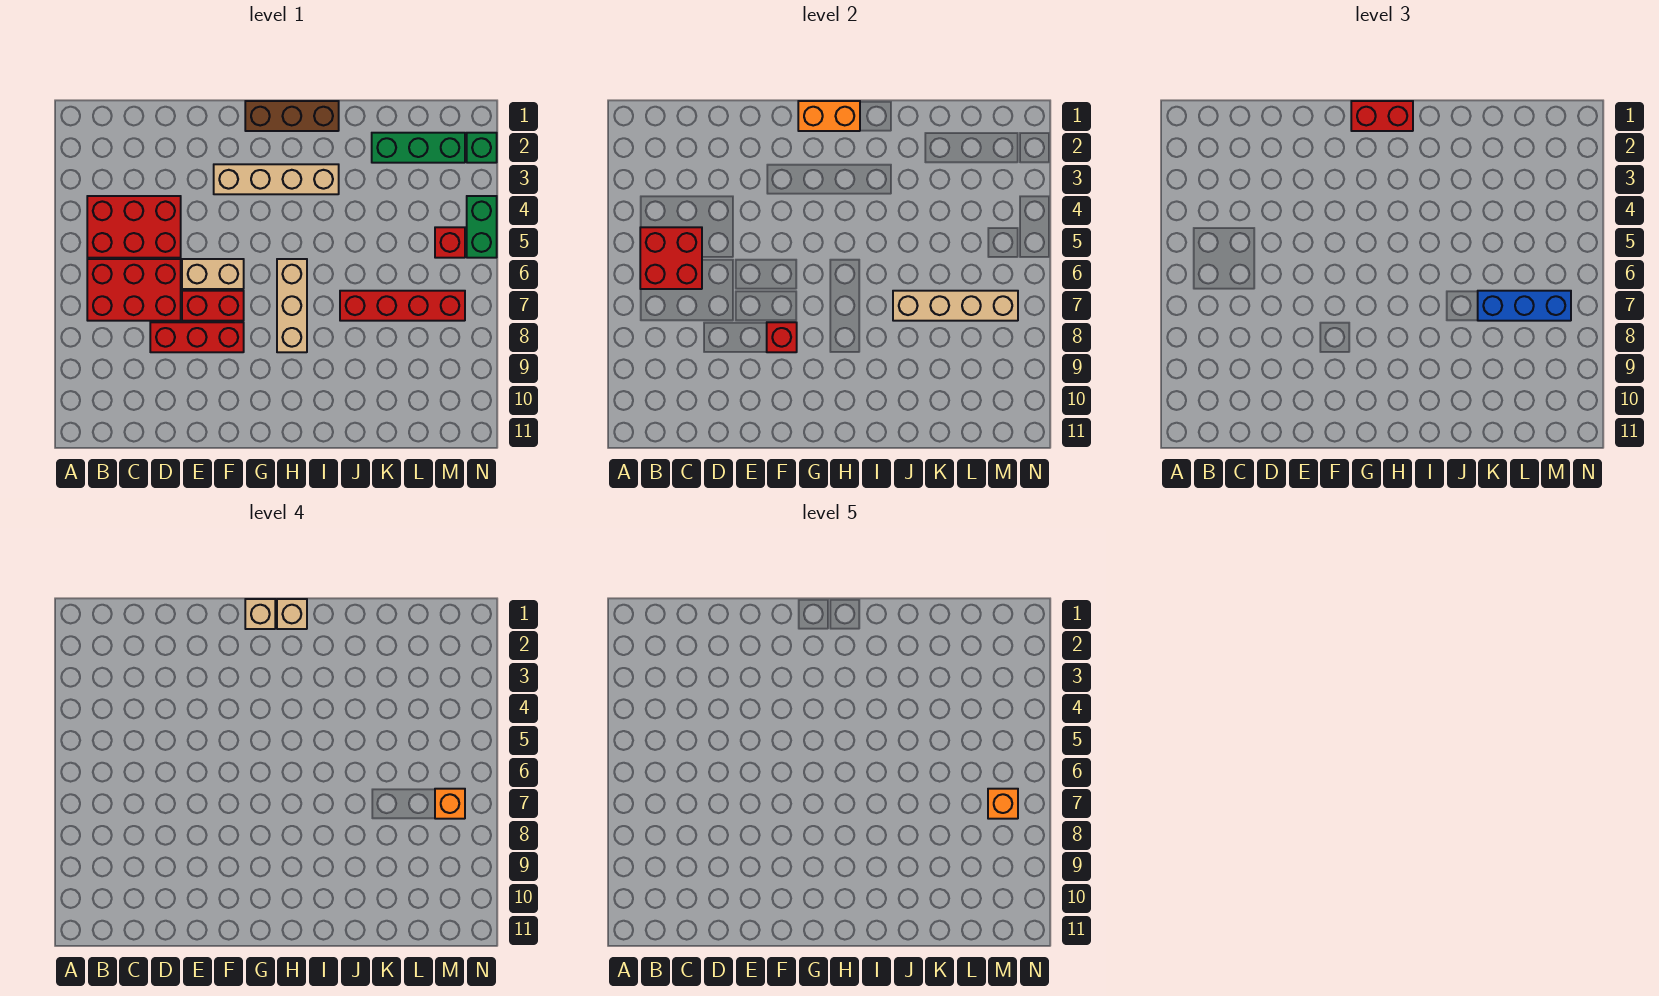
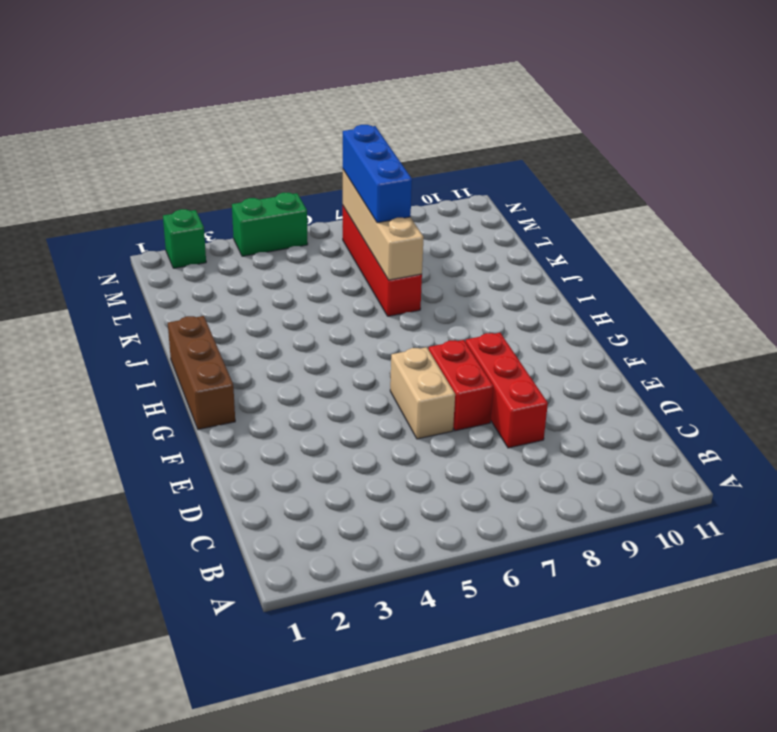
none -> red 2x3 brick [87,196,181,258]
none -> red 2x3 brick [87,259,181,321]
none -> tan 1x4 brick [214,164,339,194]

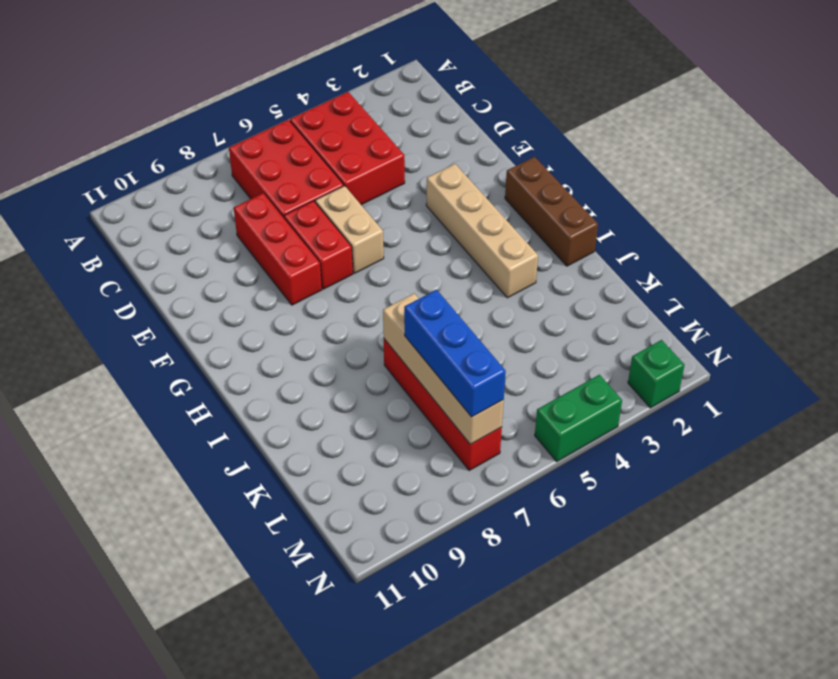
none -> tan 1x3 brick [277,259,307,352]
none -> green 1x3 brick [372,133,465,163]
none -> red 1x1 brick [435,227,465,258]

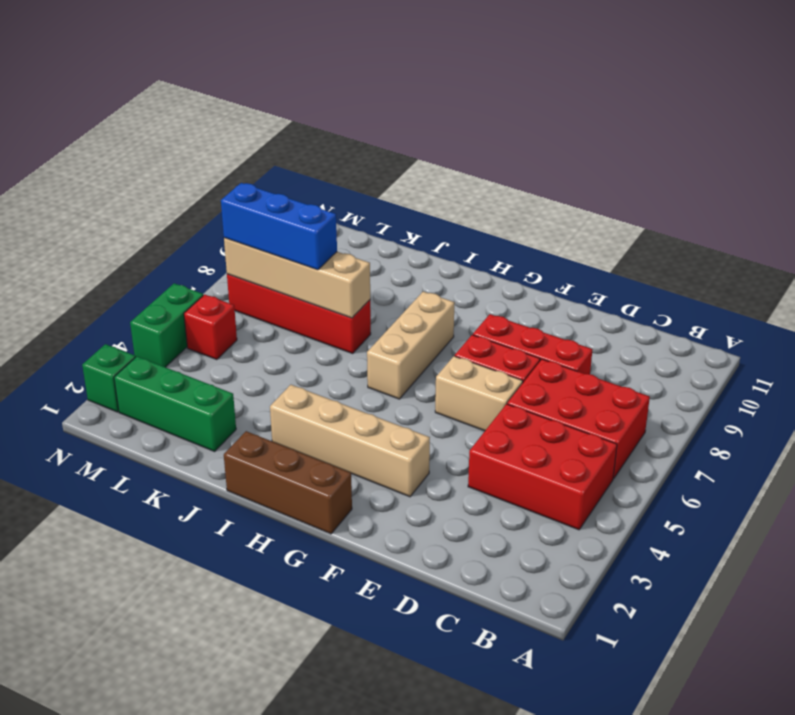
none -> red 2x2 brick [640,227,702,289]
none -> red 1x1 brick [767,322,797,352]
none -> orange 1x2 brick [798,101,860,131]

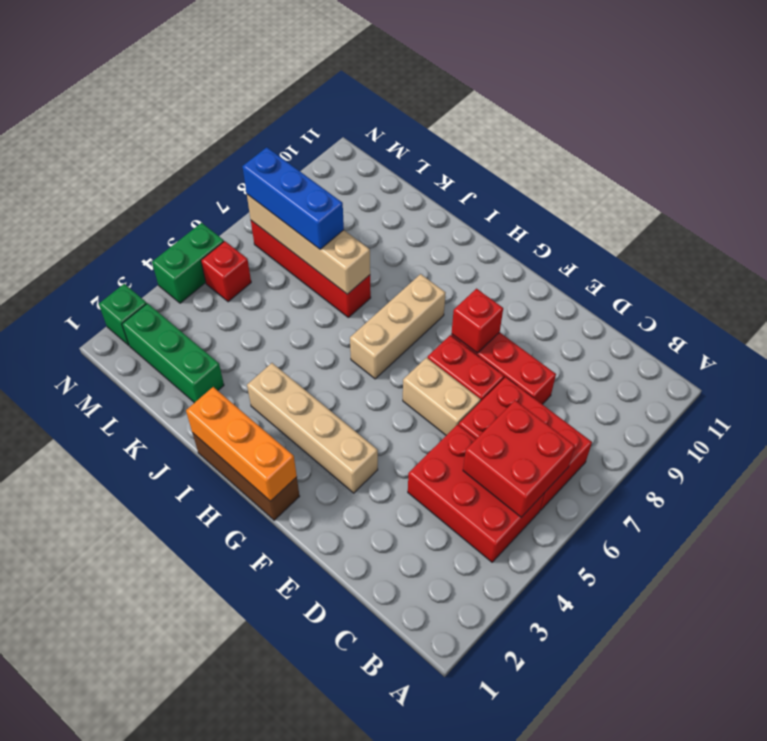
orange 1x3 brick [186,387,297,501] -> orange 1x2 brick [798,101,860,131]
none -> red 1x2 brick [1351,101,1413,131]
none -> tan 1x1 brick [245,599,275,629]
none -> tan 1x1 brick [277,599,307,629]

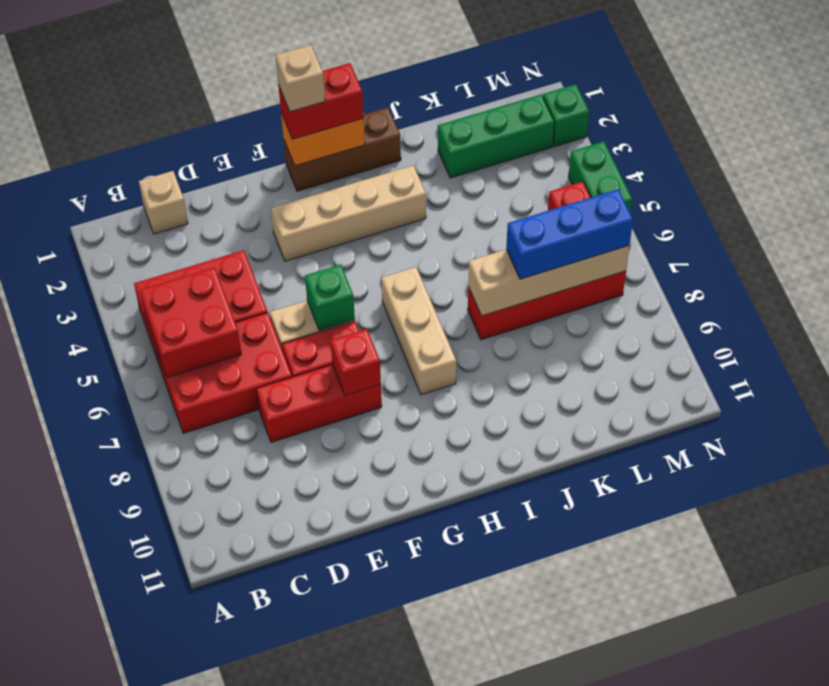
tan 1x1 brick [139,171,188,234] -> tan 1x1 brick moved to [277,599,307,629]
green 1x1 brick [305,264,355,330] -> none
none -> orange 1x1 brick [435,789,465,819]
none -> orange 1x1 brick [988,789,1018,819]

